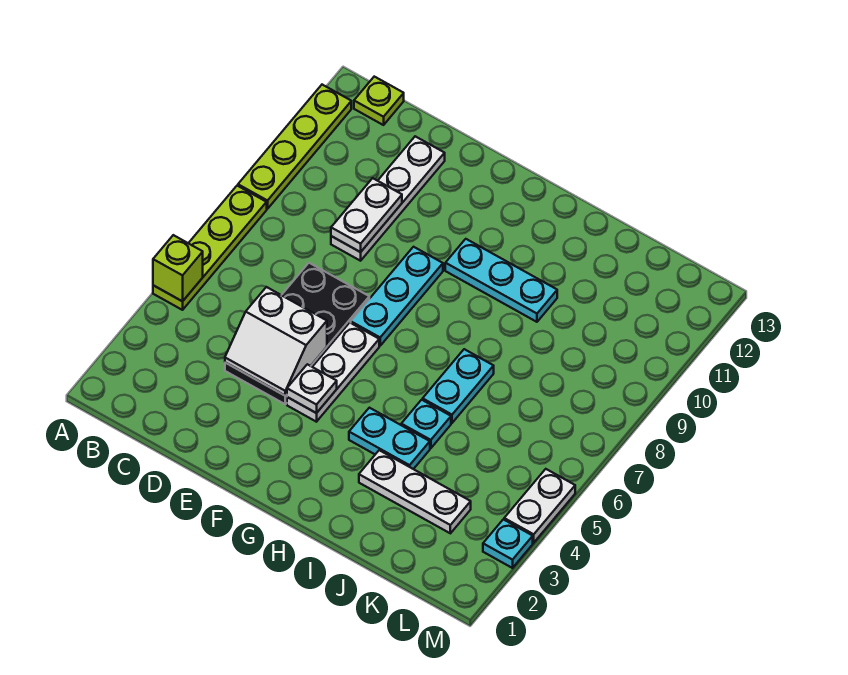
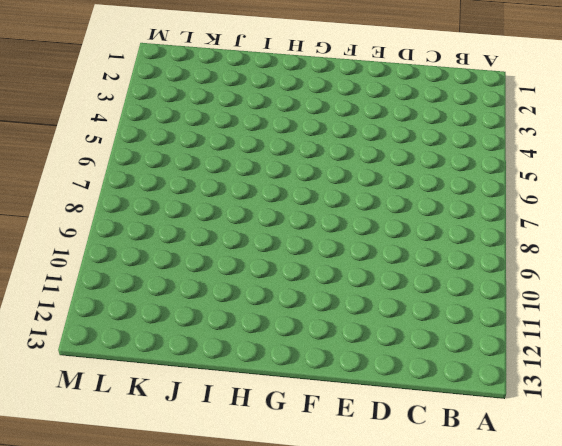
none -> lime 1x4 plate [153,186,267,310]
none -> lime 1x4 plate [238,85,351,209]
none -> lime 1x1 plate [354,77,404,125]

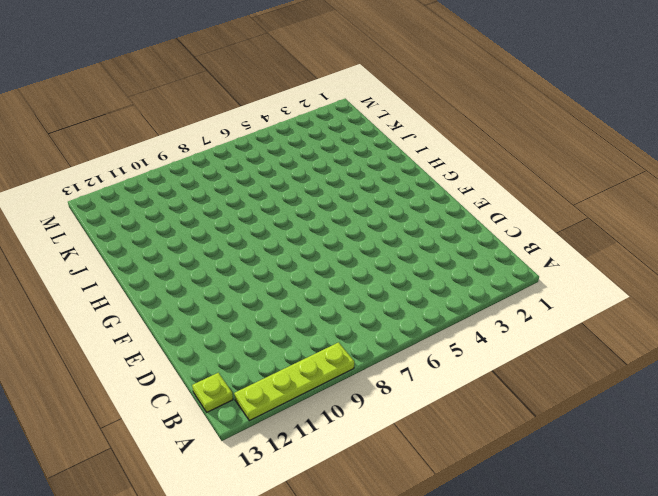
none -> lime 1x4 plate [153,186,267,310]
none -> black 2x4 plate [225,263,369,404]
none -> white 1x4 plate [331,136,445,261]

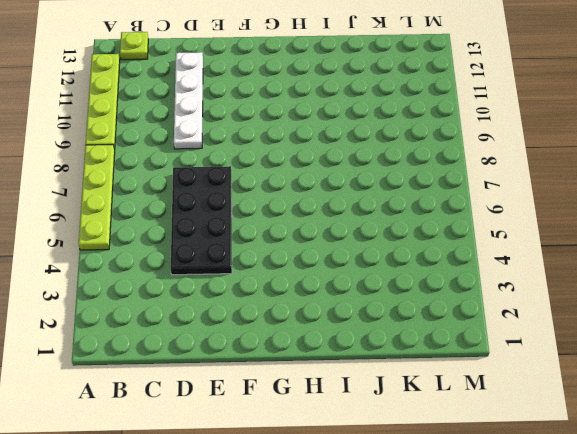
none -> white 1x3 plate [287,323,379,422]
none -> cyan 1x3 plate [351,247,443,346]
none -> cyan 1x3 plate [445,239,557,322]

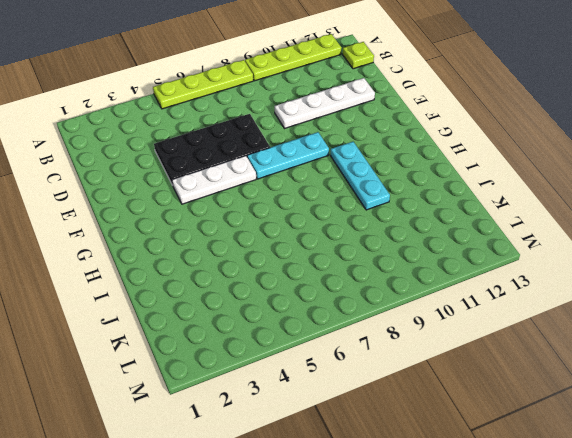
none -> cyan 1x2 plate [349,408,430,469]
none -> white 1x3 plate [359,450,471,533]
none -> cyan 1x1 plate [401,400,451,448]

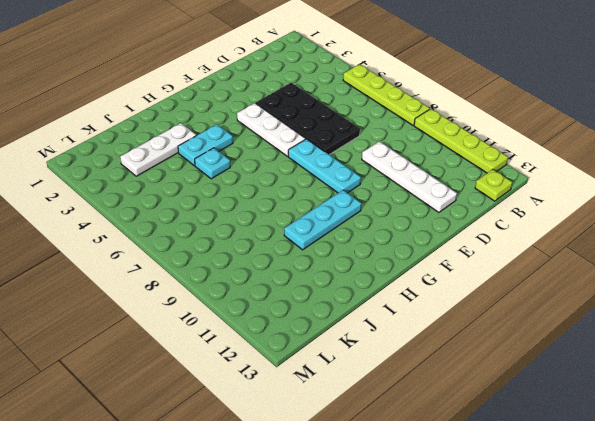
none -> cyan 1x2 plate [423,349,494,423]
none -> cyan 1x1 plate [483,519,533,568]
none -> white 1x2 plate [504,469,575,543]

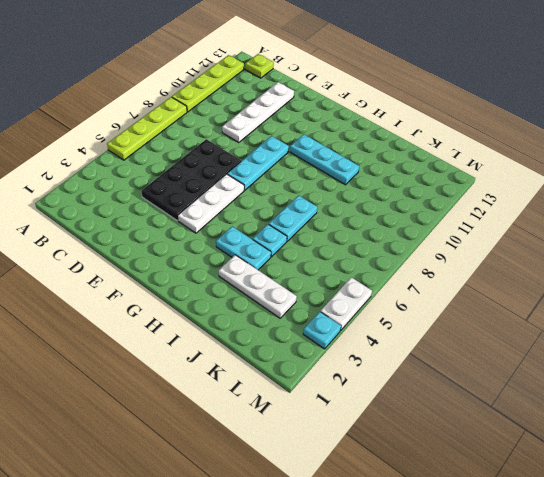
none -> lime 1x1 brick [153,235,203,301]
none -> white 2x2 slope [225,287,327,396]
none -> white 1x2 plate [331,178,402,252]

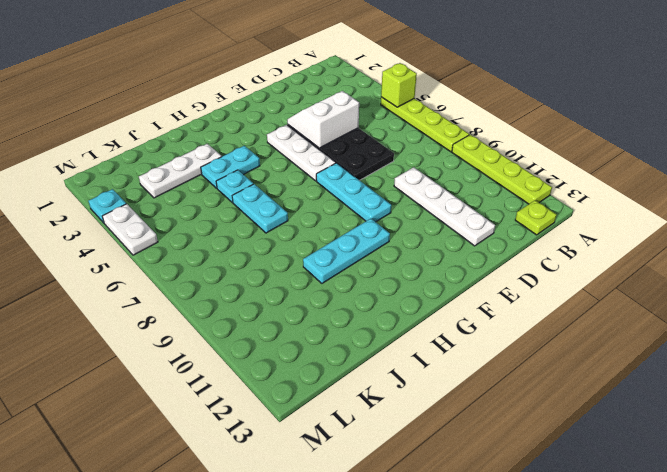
none -> white 1x2 plate [331,178,402,252]
none -> white 1x1 plate [287,364,337,413]

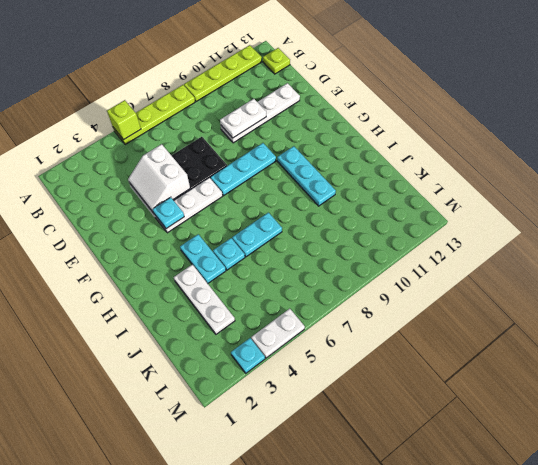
cyan 1x1 plate [152,197,184,229] -> white 1x1 plate [287,364,337,413]

